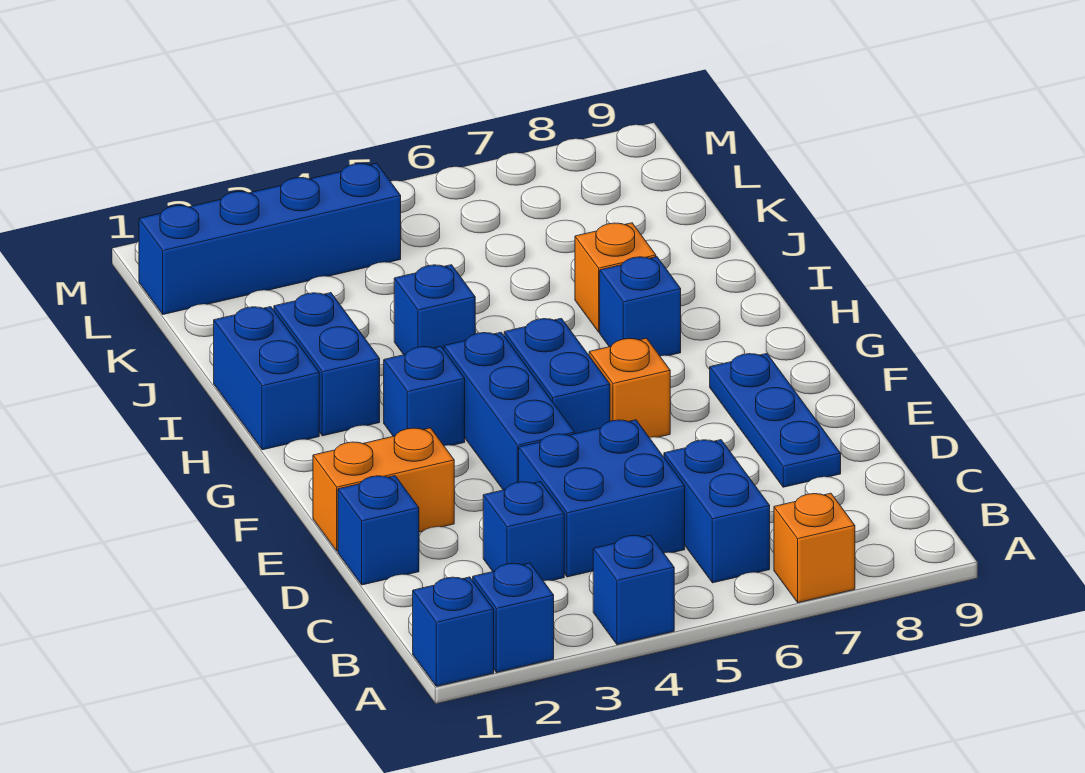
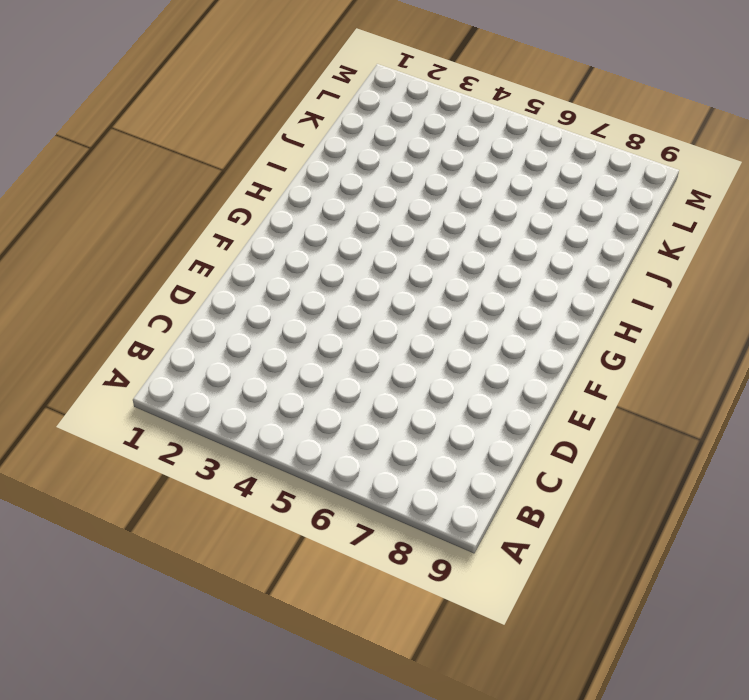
none -> blue 1x1 brick [413,577,494,686]
none -> blue 1x1 brick [473,563,554,672]
none -> blue 1x1 brick [593,535,674,645]

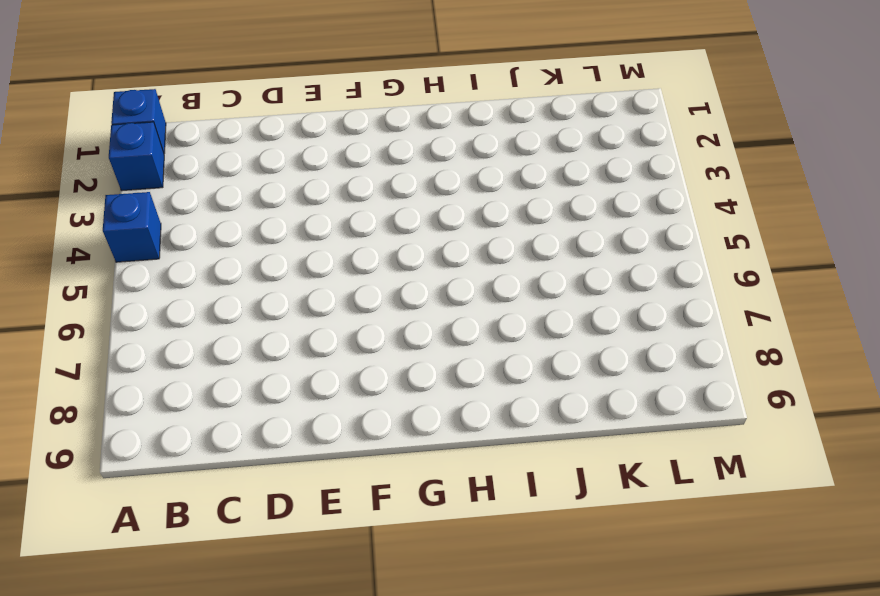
none -> orange 1x1 brick [774,493,855,603]
none -> blue 1x2 brick [664,440,770,583]
none -> blue 1x1 brick [483,482,564,581]

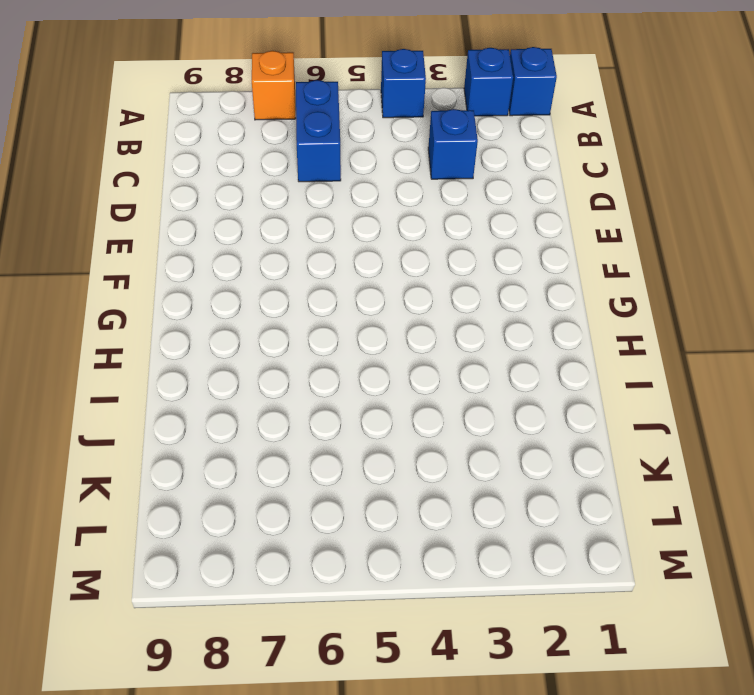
none -> blue 2x2 brick [519,420,685,577]
none -> blue 1x1 brick [338,476,419,585]
none -> blue 1x3 plate [710,354,841,487]

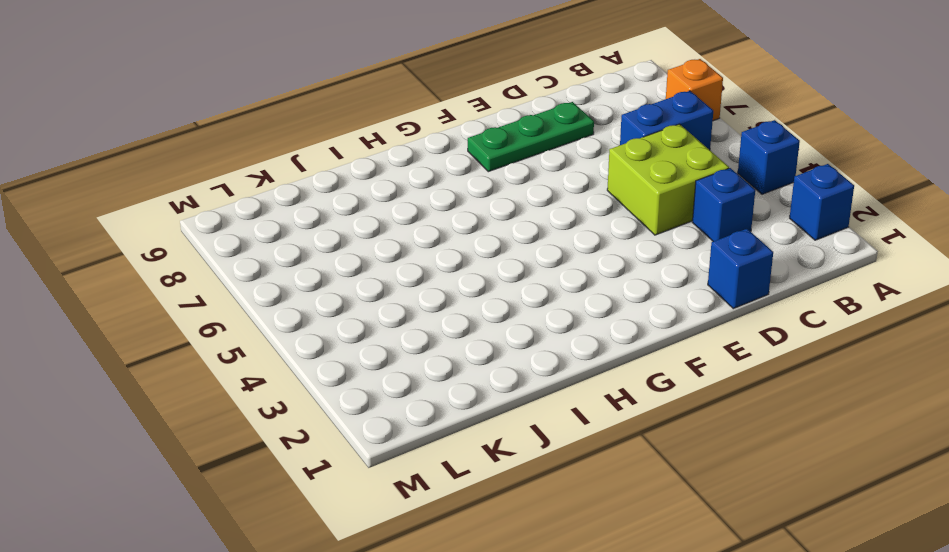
lime 2x2 brick [607,124,729,235] -> blue 2x2 brick [519,420,685,577]
green 1x3 plate [468,102,594,172] -> blue 1x3 plate [710,354,841,487]
none -> blue 1x1 brick [413,577,494,686]
none -> orange 1x2 brick [313,428,454,551]
none -> blue 1x3 brick [444,332,575,490]

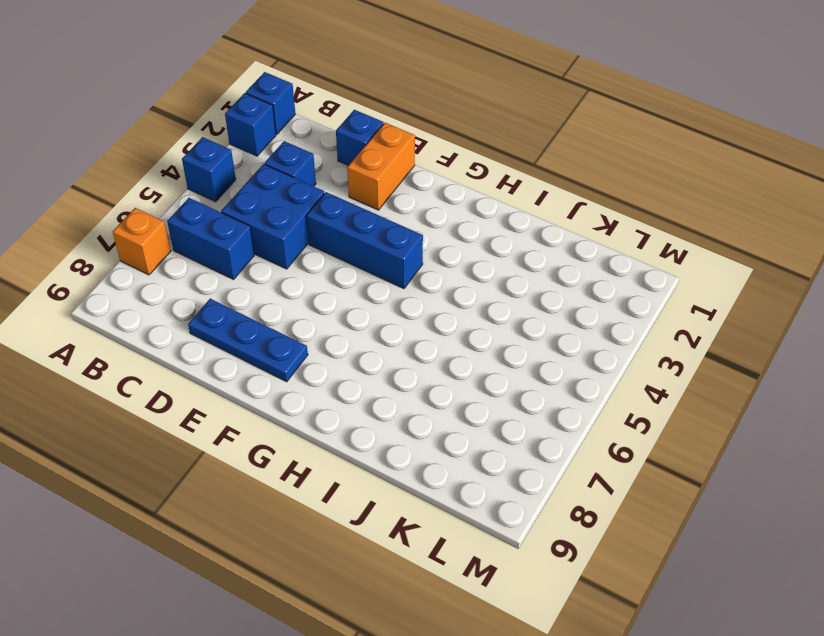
none -> blue 1x2 brick [504,318,610,434]
none -> orange 1x1 brick [589,338,670,438]
none -> blue 1x1 brick [384,346,465,446]

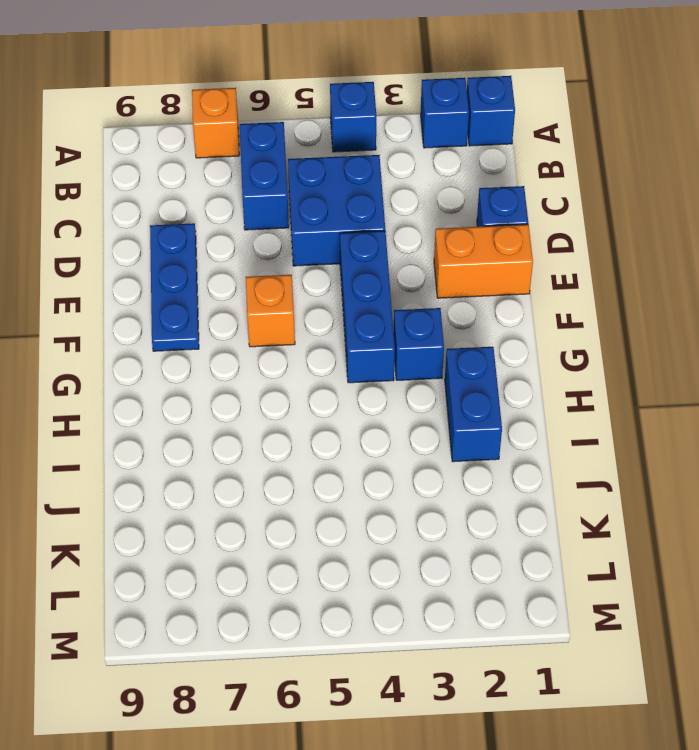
none -> blue 1x1 brick [483,482,564,581]
none -> blue 1x2 brick [504,318,610,434]
none -> blue 1x2 brick [214,307,319,450]

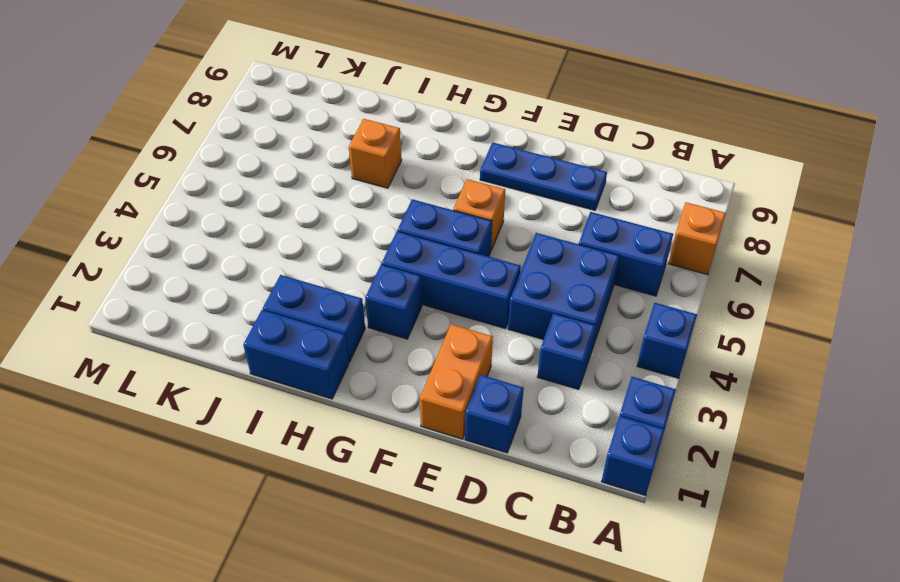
none -> blue 1x1 brick [600,257,681,356]
none -> blue 1x1 brick [394,265,475,355]
none -> blue 1x4 brick [139,163,401,314]

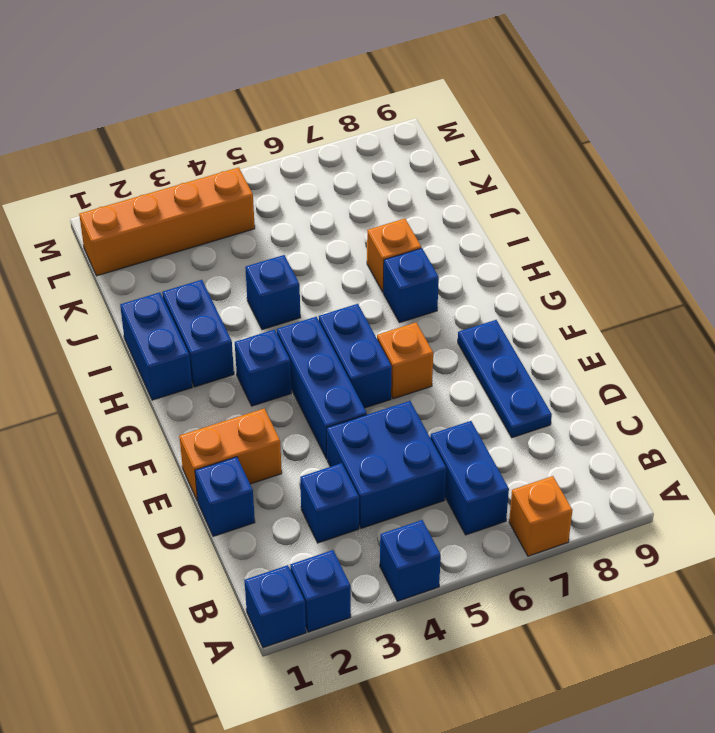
orange 1x4 brick [79,167,255,276] -> blue 1x4 brick [139,163,401,314]

